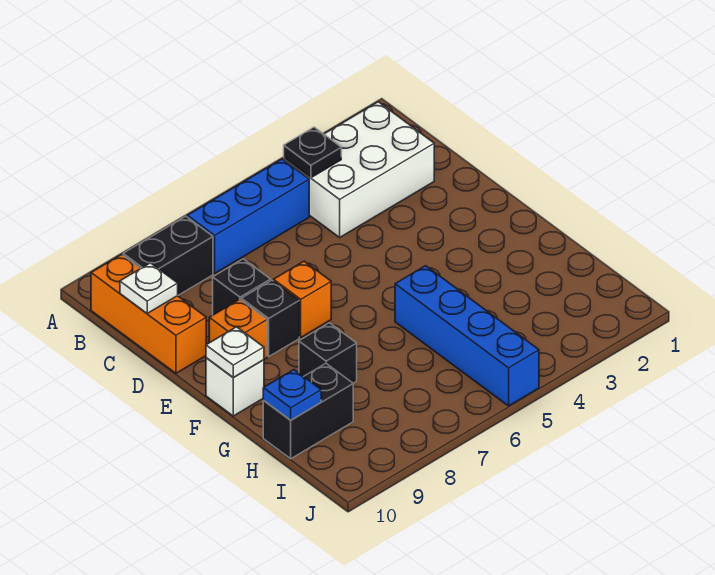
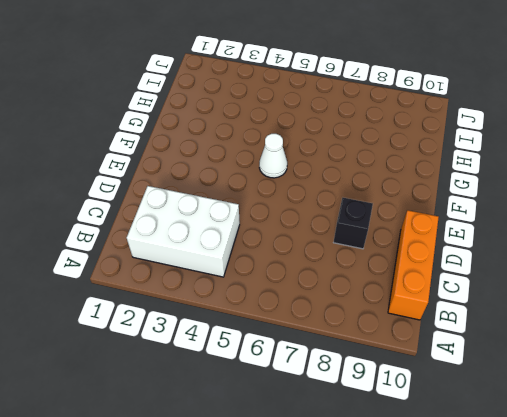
white 1x1 cone [259,134,287,178] -> none
none -> blue 1x3 brick [187,159,309,273]
none -> black 1x2 brick [123,216,213,295]
none -> orange 1x1 brick [273,261,331,337]

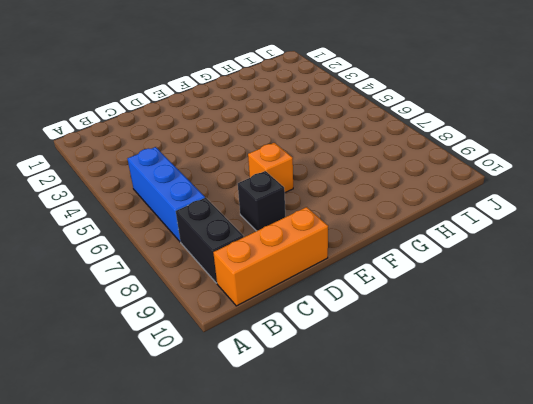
none -> white 2x3 brick [284,102,434,237]
none -> black 1x1 brick [241,280,299,356]
none -> orange 1x1 brick [209,299,267,359]

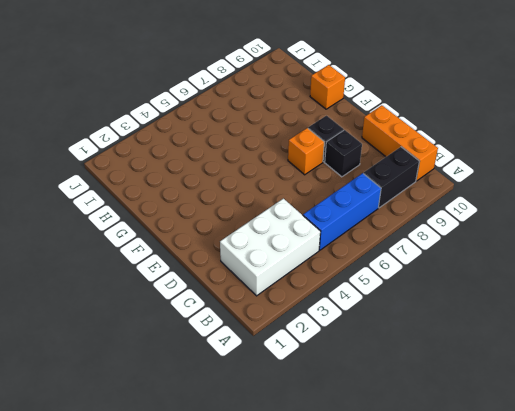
orange 1x1 brick [310,65,345,109] -> orange 1x1 brick moved to [209,299,267,359]
none -> white 1x1 brick [206,358,264,416]
none -> blue 1x4 brick [395,266,539,406]
none -> black 1x1 brick [299,323,357,383]

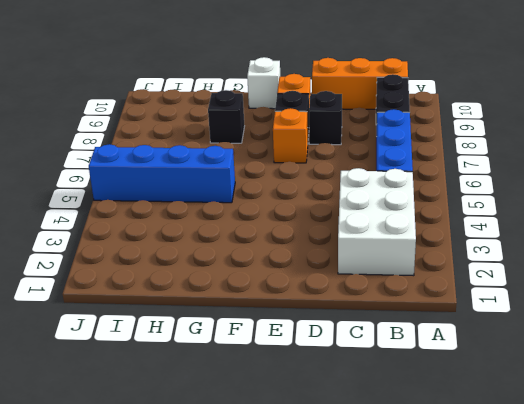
none -> black 1x2 brick [263,363,353,459]
none -> black 1x1 plate [284,127,341,178]
none -> white 1x1 plate [120,263,178,313]

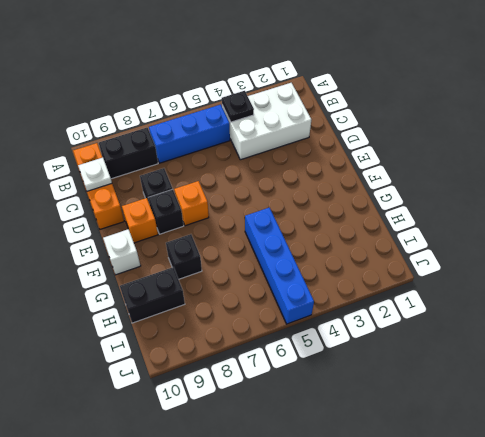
none -> white 1x1 plate [206,327,264,378]
none -> blue 1x1 plate [263,370,321,420]

